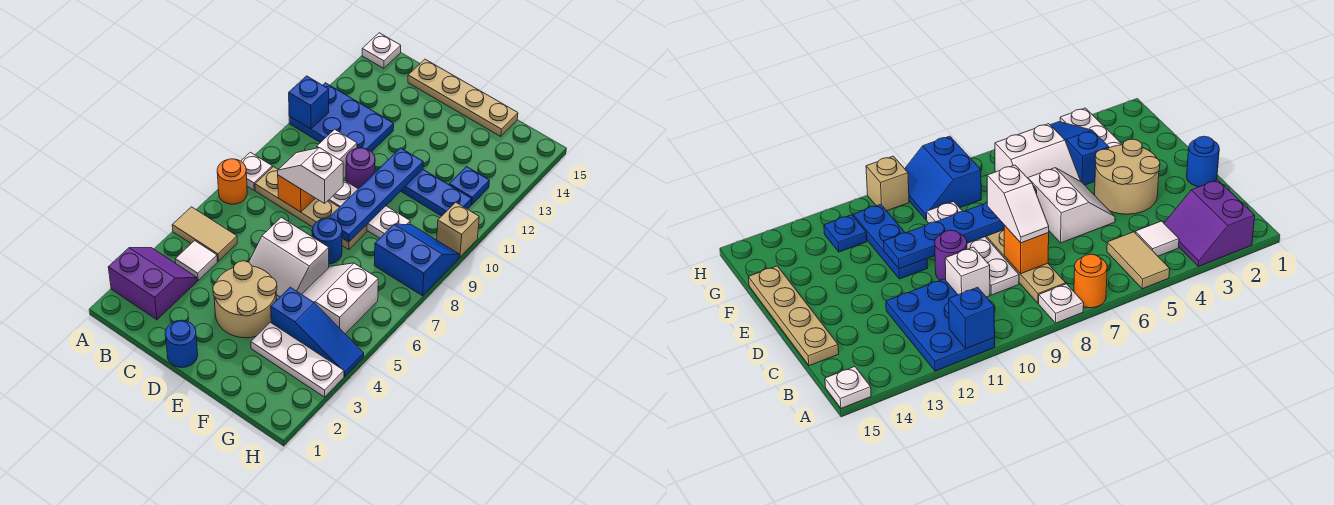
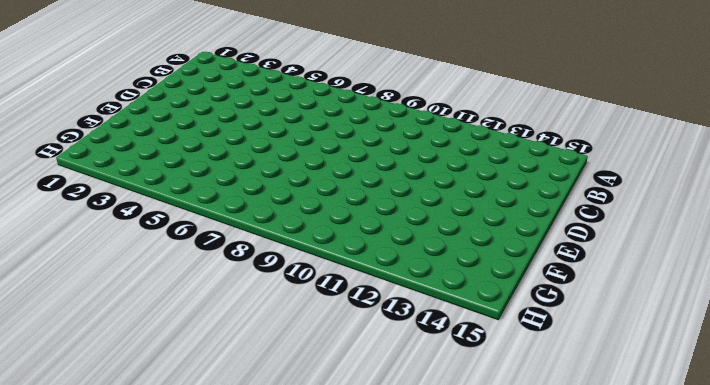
none -> purple 2x2 slope [108,248,197,320]
none -> tan 1x2 tile [172,207,237,261]
none -> orange 1x1 round brick [217,159,247,204]

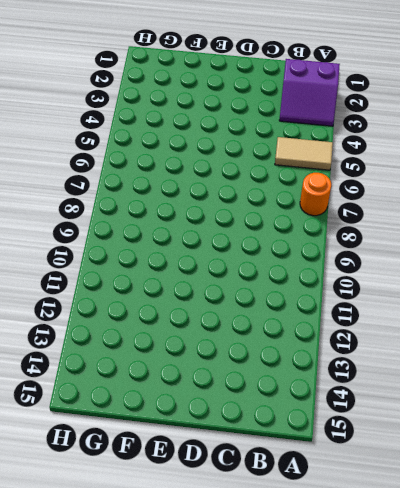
none -> white 1x1 plate [241,152,272,190]
none -> blue 2x3 plate [289,83,394,152]
none -> white 1x1 plate [362,33,401,68]

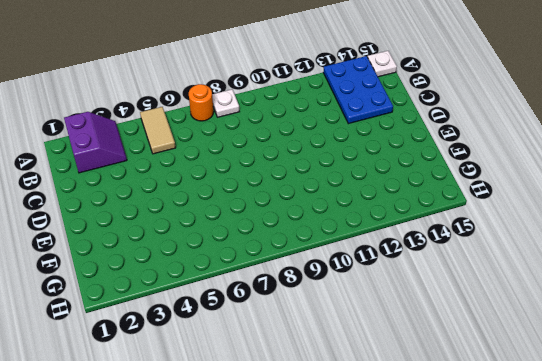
blue 2x3 plate [323,56,393,124] -> blue 2x3 plate moved to [289,83,394,152]
none -> white 1x1 tile [175,241,217,280]
none -> tan 1x4 plate [255,167,367,250]
none -> white 1x4 plate [329,180,410,238]

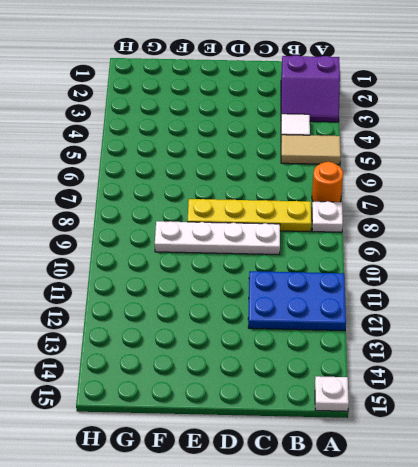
yellow 1x4 plate [187,199,311,232] -> tan 1x4 plate [255,167,367,250]
none -> white 1x1 brick [317,129,357,179]
none -> tan 1x4 plate [408,59,518,137]
none -> blue 1x1 round brick [165,320,198,368]

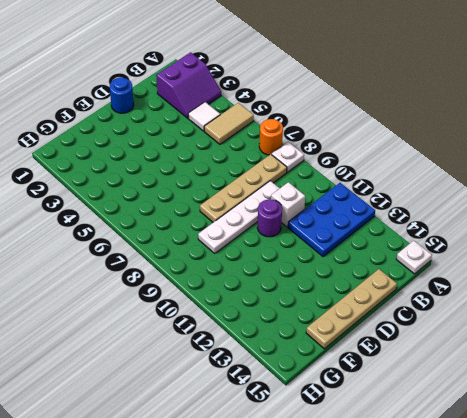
none -> tan 2x2 round brick [213,261,277,338]
none -> white 2x2 slope [249,217,329,300]
none -> blue 1x1 round brick [312,218,342,264]

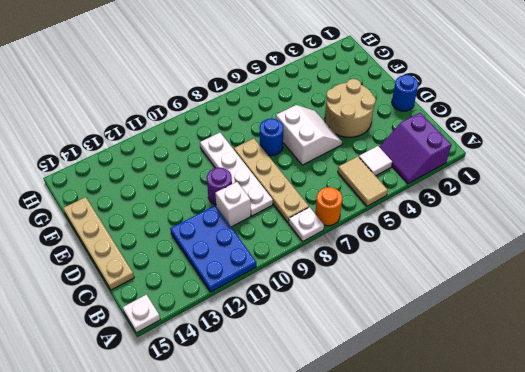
none -> blue 1x3 plate [401,170,471,216]
none -> white 1x3 plate [251,322,344,397]
none -> blue 1x3 slope [271,287,364,376]

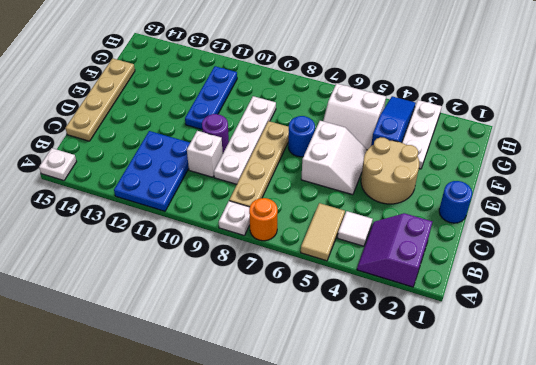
none -> blue 2x2 slope [374,224,459,296]
none -> blue 1x1 plate [449,167,490,205]
none -> tan 1x1 brick [437,202,479,257]

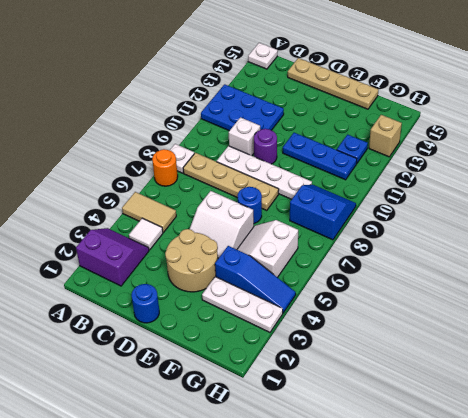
tan 1x1 brick [369,115,402,157] -> tan 1x1 brick moved to [437,202,479,257]
none -> blue 1x1 brick [289,76,329,129]
none -> orange 1x1 brick [278,175,315,212]
none -> blue 1x4 plate [329,148,423,242]

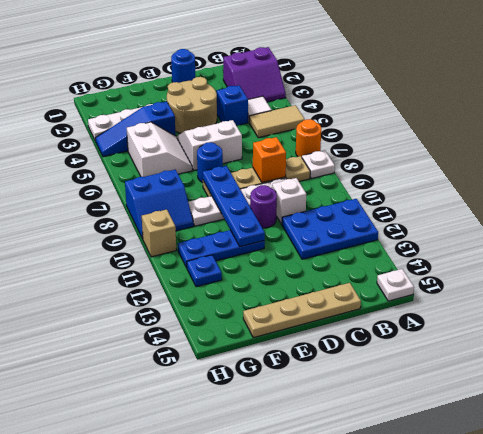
blue 1x1 brick [217,85,248,126] -> blue 1x1 brick moved to [289,76,329,129]
none -> white 1x2 slope [278,148,343,203]

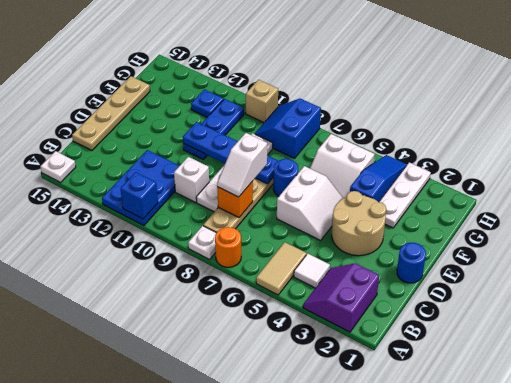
none -> purple 1x1 round brick [346,148,375,189]

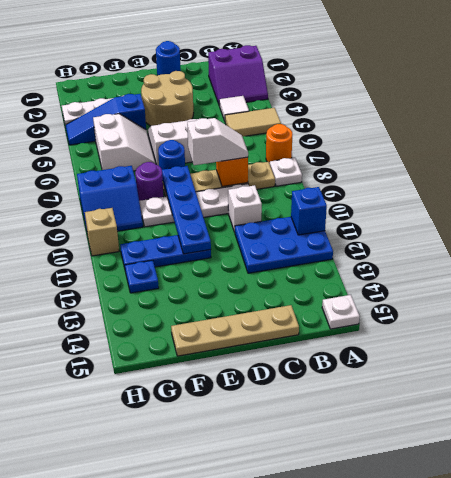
purple 1x1 round brick [135,162,164,201] -> purple 1x1 round brick moved to [346,148,375,189]

